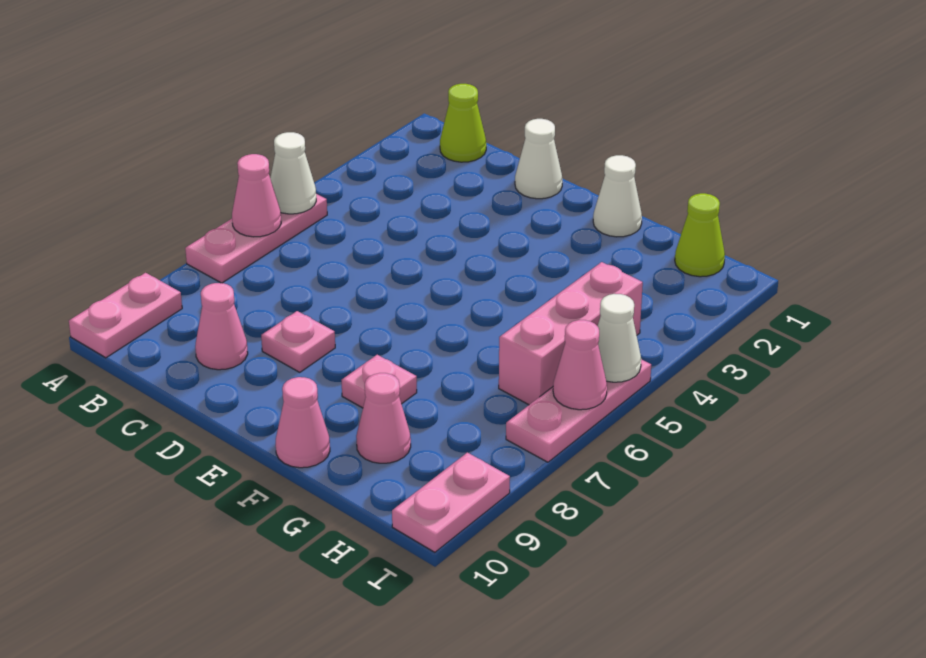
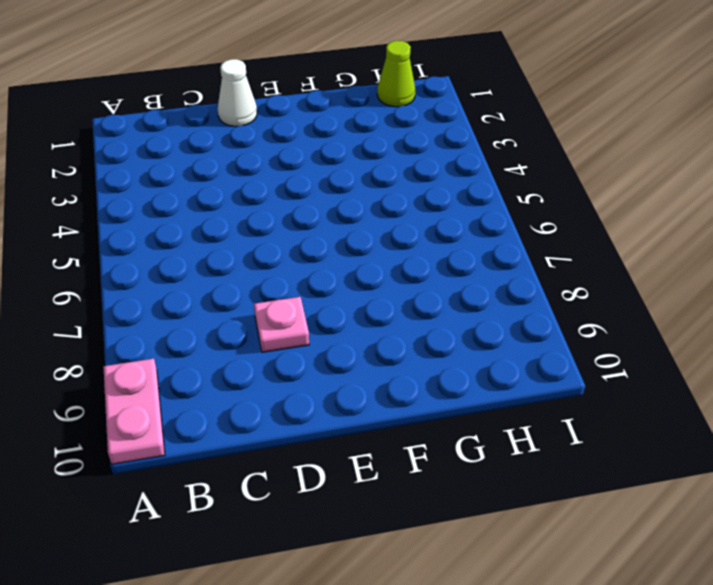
none -> pink 1x3 plate [185,194,327,283]
none -> lime 1x1 cone [440,84,486,162]
none -> pink 1x1 cone [195,283,248,370]

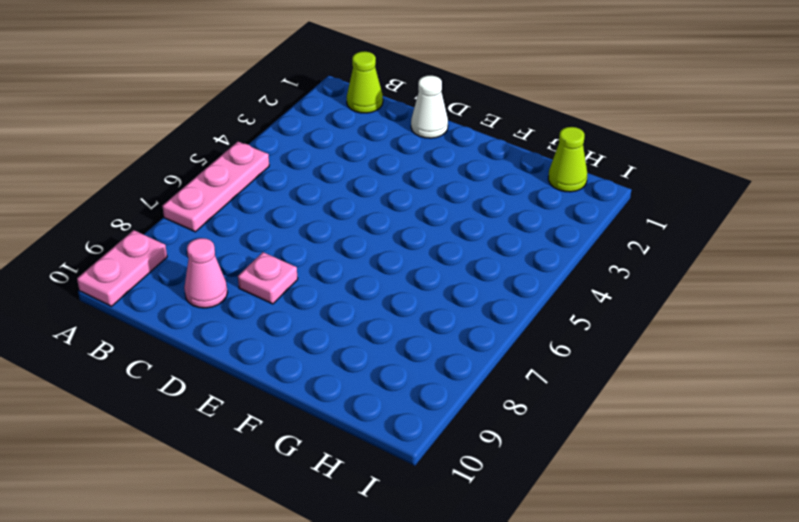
none -> white 1x1 cone [593,155,642,237]
none -> pink 1x1 plate [342,355,417,408]
none -> pink 1x1 cone [276,377,330,468]

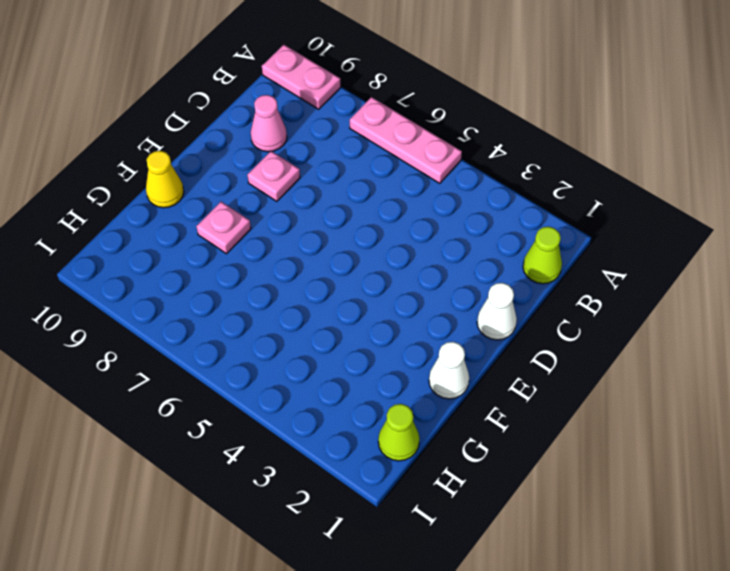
yellow 1x1 cone [146,151,184,208] -> pink 1x1 cone [276,377,330,468]
none -> pink 1x1 cone [356,373,411,463]
none -> pink 1x3 brick [499,262,643,405]
none -> pink 1x3 plate [506,359,651,462]

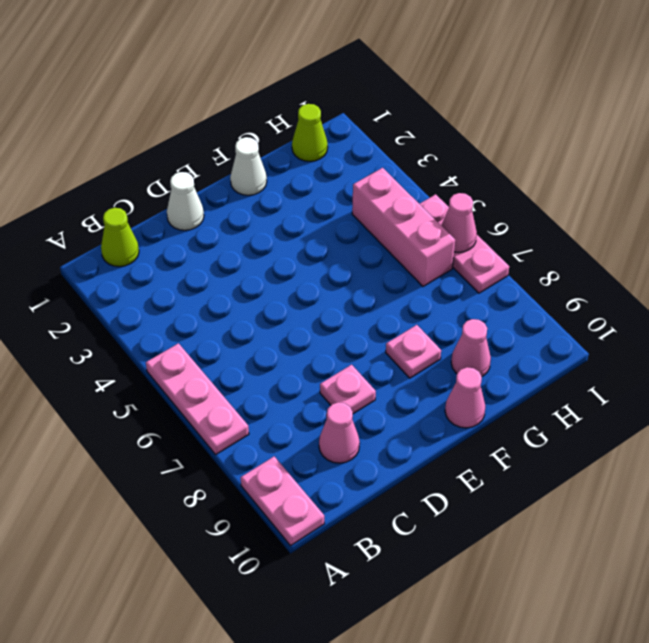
none -> pink 1x2 plate [392,452,510,552]
none -> white 1x1 cone [270,132,316,214]
none -> pink 1x1 cone [232,154,281,237]

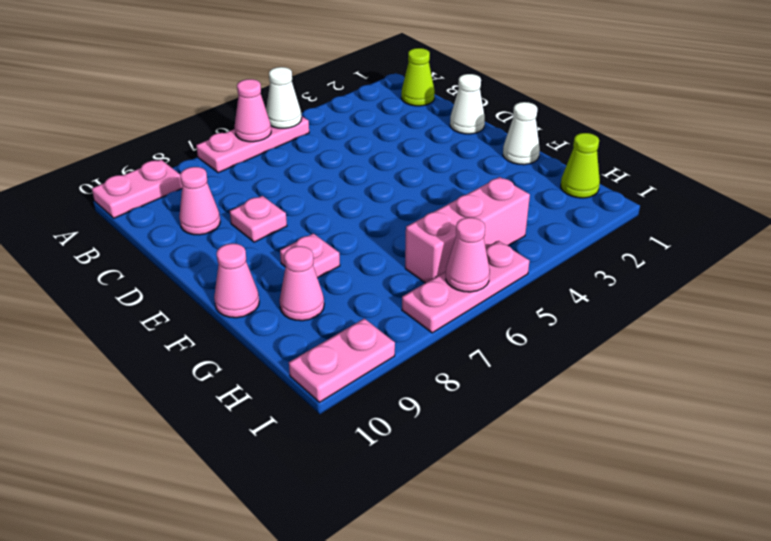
none -> white 1x1 cone [598,294,641,382]

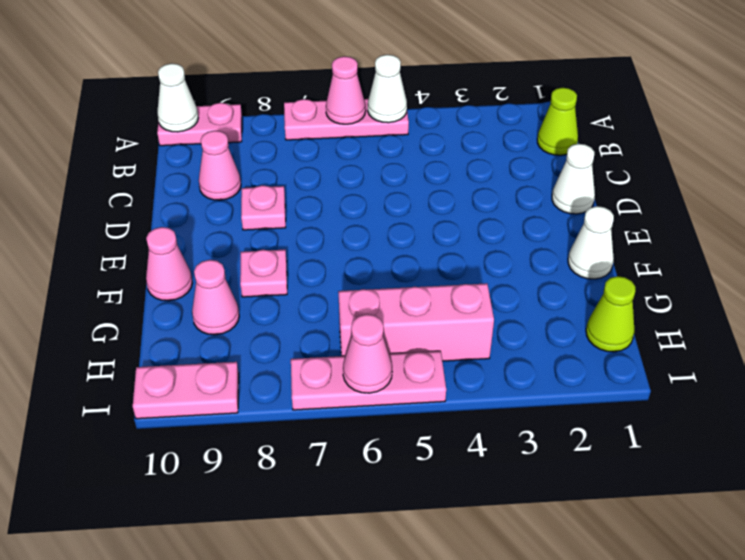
white 1x1 cone [157,63,198,132] -> white 1x1 cone moved to [598,294,641,382]

